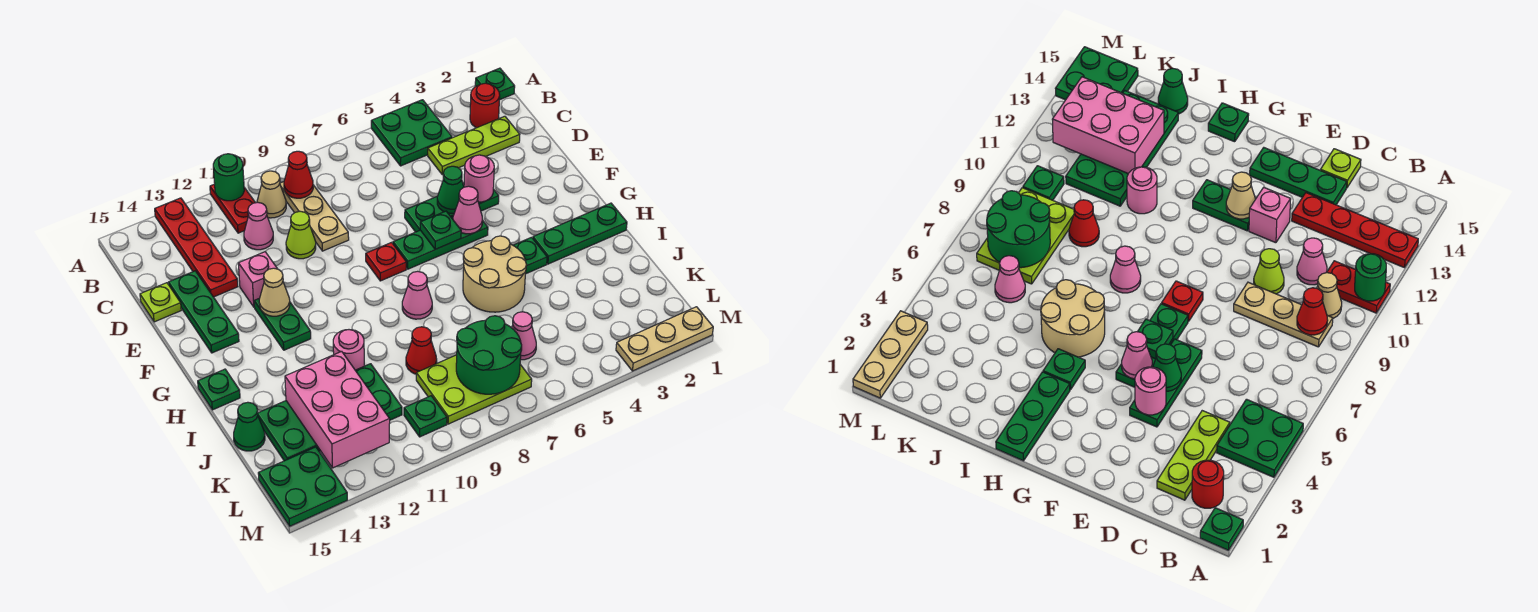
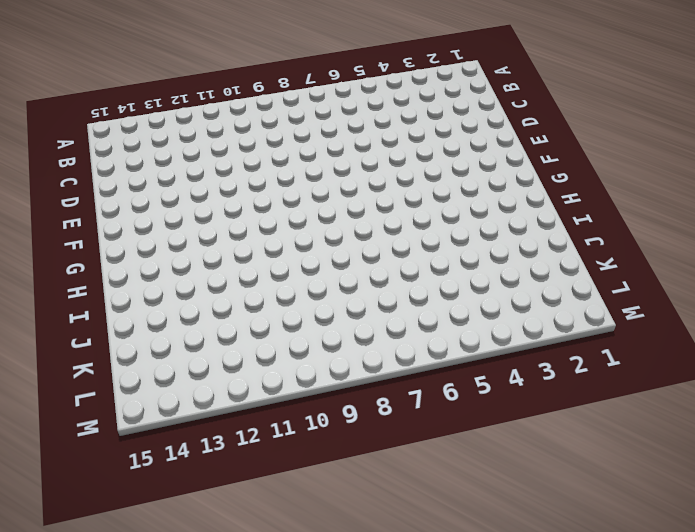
none -> green 1x1 plate [475,68,515,100]
none -> green 2x2 plate [371,100,452,166]
none -> red 1x2 plate [210,184,255,233]
none -> red 1x4 plate [155,198,238,297]

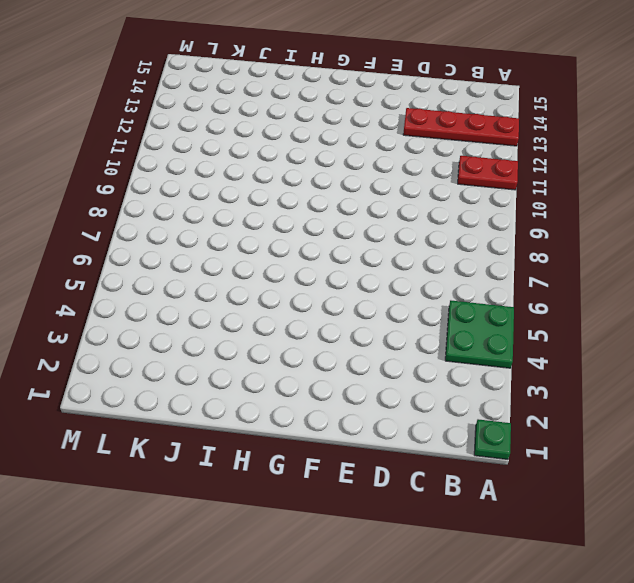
none -> red 1x1 round brick [470,83,500,128]
none -> tan 1x3 plate [280,182,349,251]
none -> tan 1x1 cone [257,171,286,218]
none -> lime 1x3 plate [428,116,520,175]

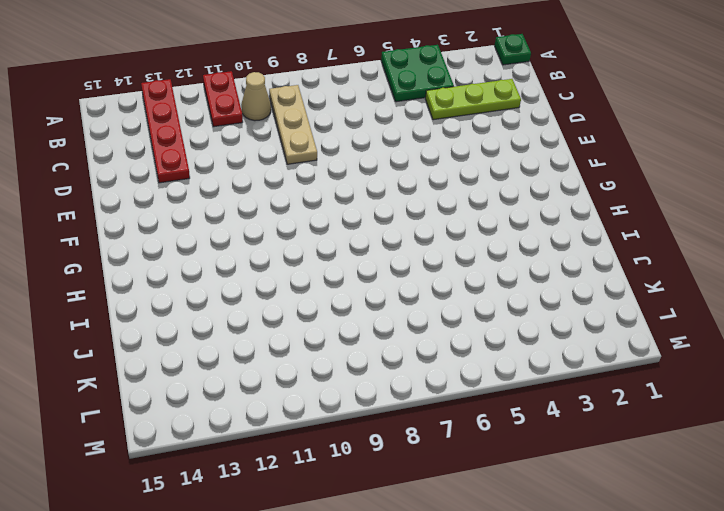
none -> red 1x1 round brick [470,83,500,128]
none -> pink 1x1 cone [244,202,273,250]
none -> lime 1x1 cone [286,211,316,259]
none -> green 1x3 plate [169,271,239,353]

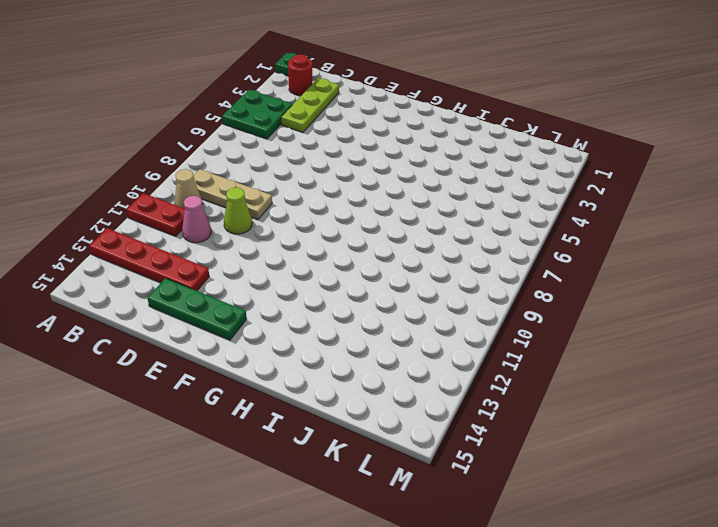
none -> lime 1x1 plate [140,283,181,322]
none -> green 1x3 plate [405,185,499,232]
none -> pink 1x1 brick [238,252,277,307]
none -> green 1x3 plate [393,217,488,269]

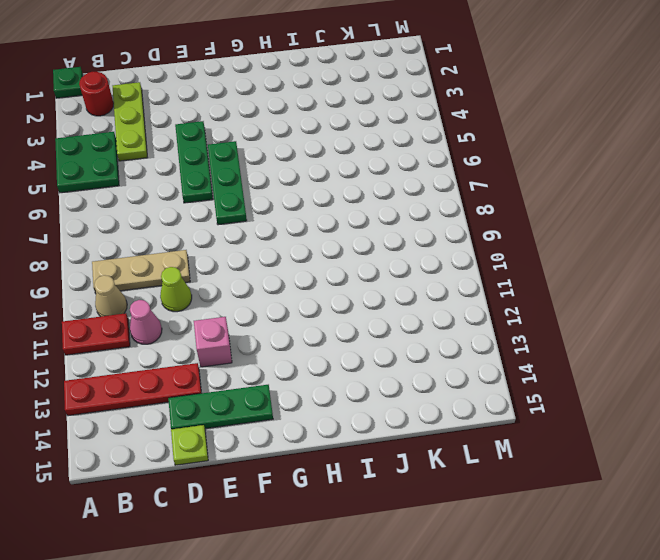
none -> red 1x1 plate [366,242,407,281]
none -> green 1x2 plate [254,298,311,350]
none -> green 1x3 plate [533,203,627,264]
none -> green 1x1 plate [513,237,547,274]

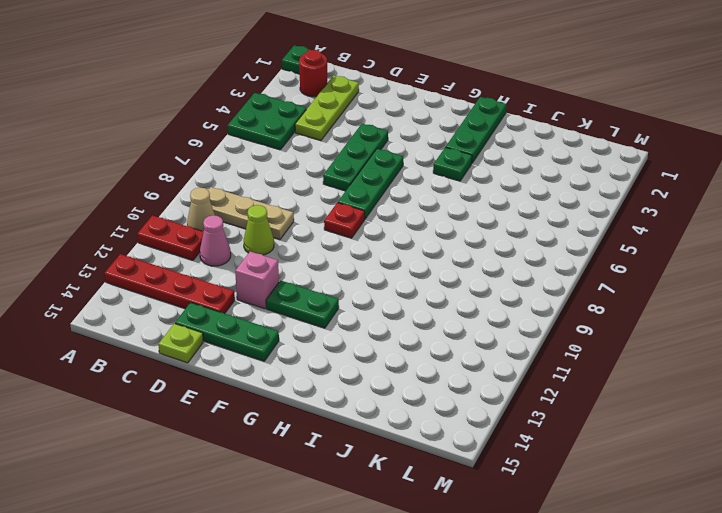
none -> tan 2x2 round brick [463,236,527,312]
none -> pink 1x1 cone [402,271,432,319]
none -> green 1x1 plate [198,369,240,410]
none -> pink 1x1 round brick [333,330,364,370]

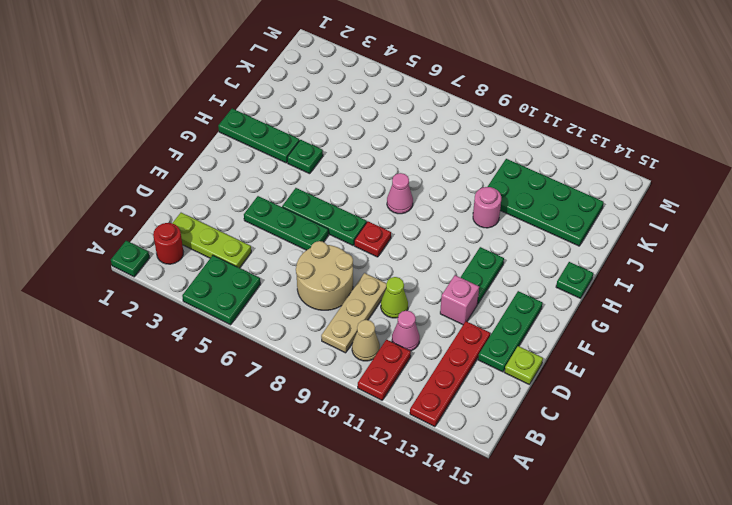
tan 2x2 round brick [296,241,353,310] -> tan 2x2 round brick moved to [463,236,527,312]
none -> red 1x1 cone [406,327,437,374]
none -> green 1x1 cone [234,402,265,451]
none -> pink 1x1 cone [511,312,536,360]
none -> lime 2x3 plate [416,355,532,424]

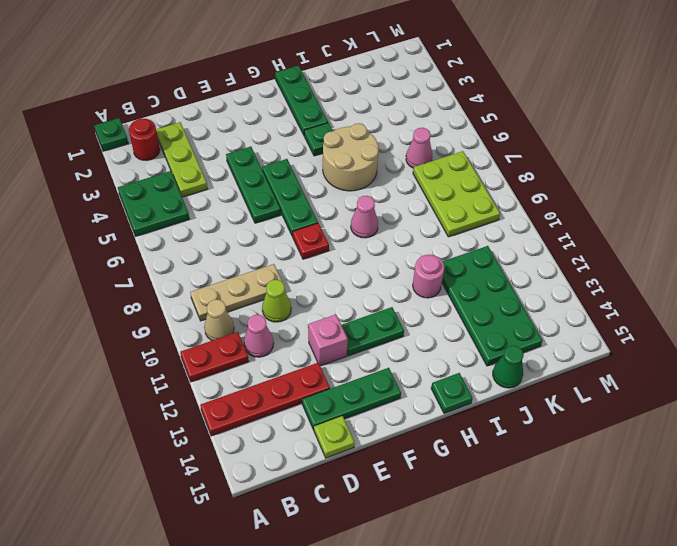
none -> red 1x1 cone [406,327,437,374]
none -> green 1x1 plate [404,396,447,437]
none -> green 2x2 plate [258,447,347,526]
none -> tan 1x3 plate [616,307,713,371]

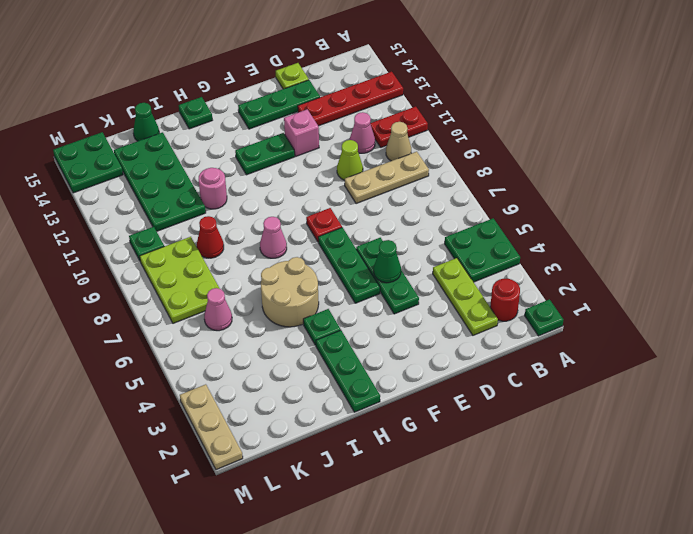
none -> green 1x1 round brick [213,154,244,201]
none -> red 1x1 cone [284,151,313,198]
none -> pink 1x1 round brick [464,155,494,202]
none -> pink 1x1 cone [453,186,483,234]

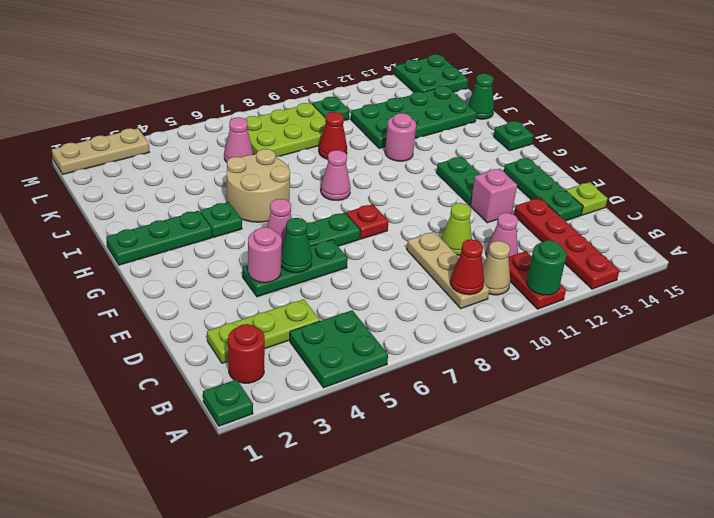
none -> green 1x1 plate [420,211,461,249]
none -> tan 1x1 cone [259,268,290,316]
none -> pink 2x3 brick [285,351,390,468]
none -> green 2x2 round brick [456,316,522,394]

